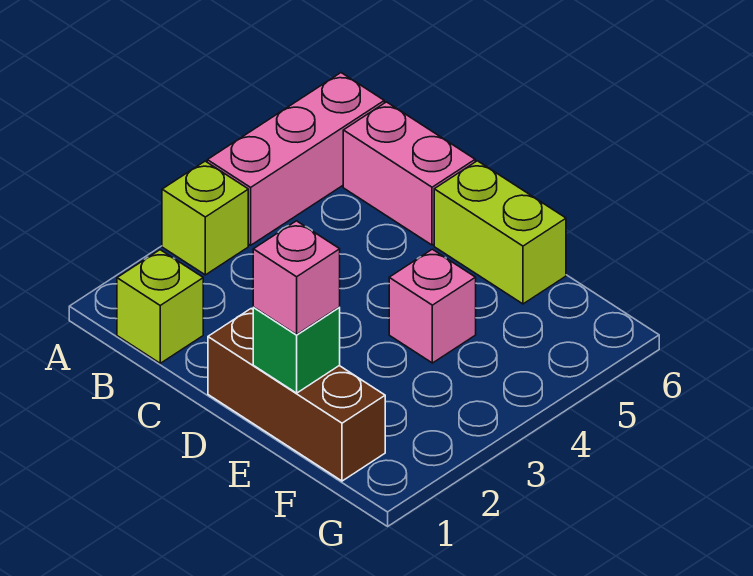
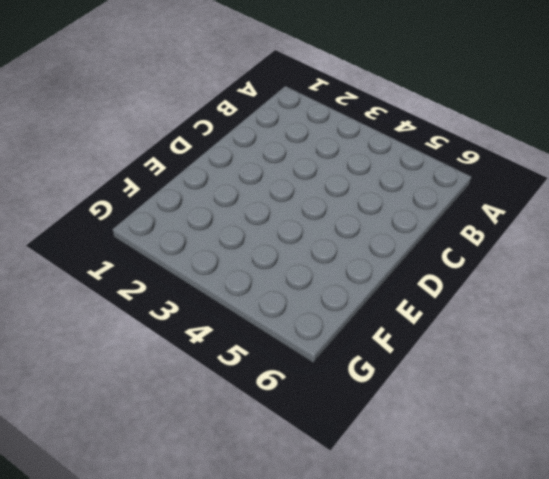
none -> lime 1x1 brick [162,161,248,275]
none -> pink 1x3 brick [207,73,384,245]

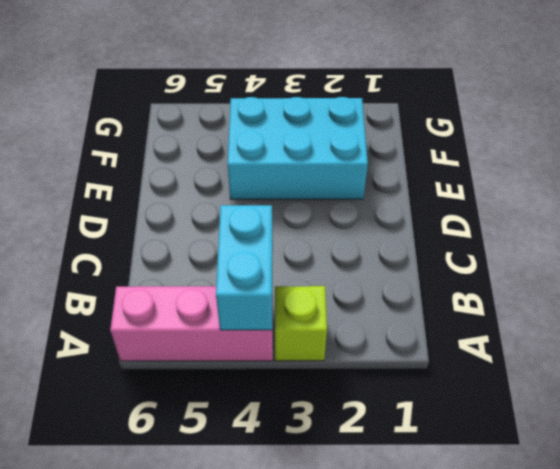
cyan 1x2 brick [216,205,273,330] -> none
cyan 2x3 brick [228,97,368,199] -> pink 1x1 brick [389,249,476,363]
none -> lime 1x1 brick [117,250,203,363]
none -> pink 1x2 brick [343,102,475,245]

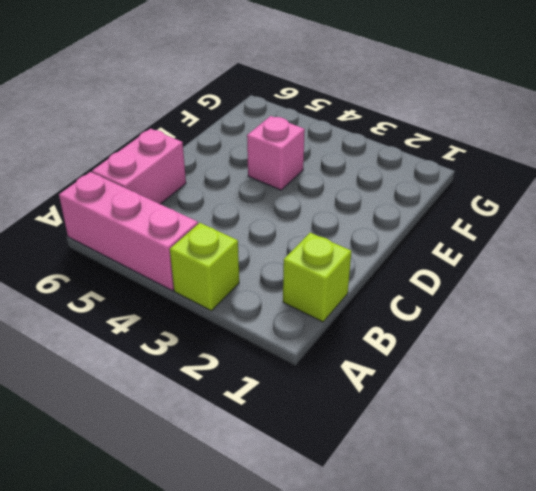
none -> brown 1x3 brick [208,309,385,481]
none -> lime 1x2 brick [434,161,566,304]

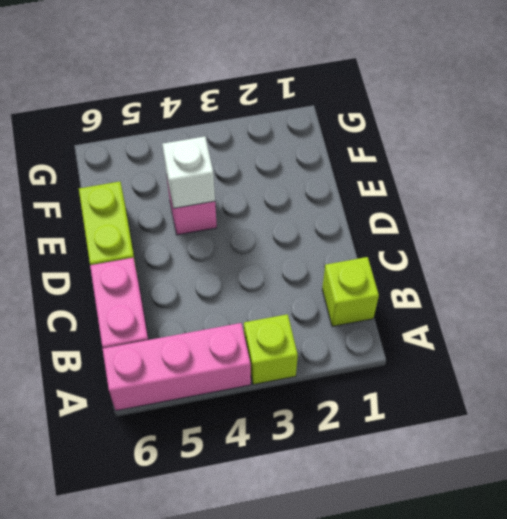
white 1x1 brick [162,136,215,209] -> none
none -> brown 1x3 brick [208,309,385,481]
none -> green 1x1 brick [253,307,340,393]

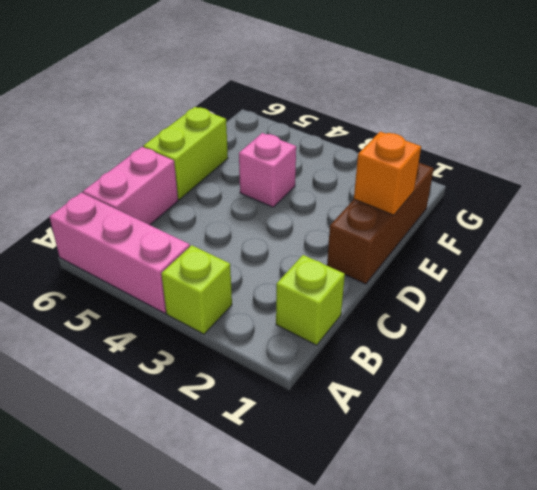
orange 1x1 brick [354,132,421,215] -> green 1x1 brick [253,307,340,393]
none -> pink 1x1 brick [253,221,340,335]

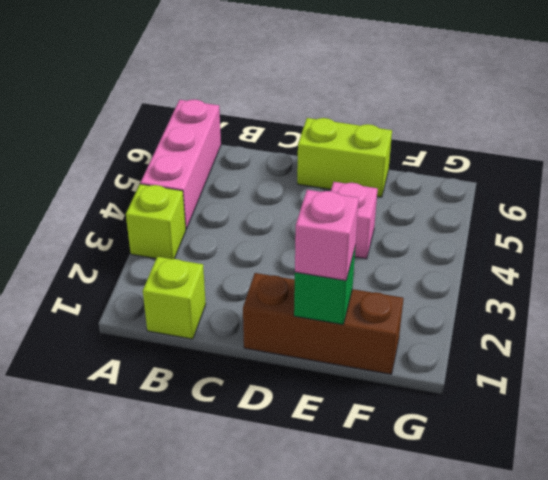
none -> pink 1x2 brick [343,102,475,245]

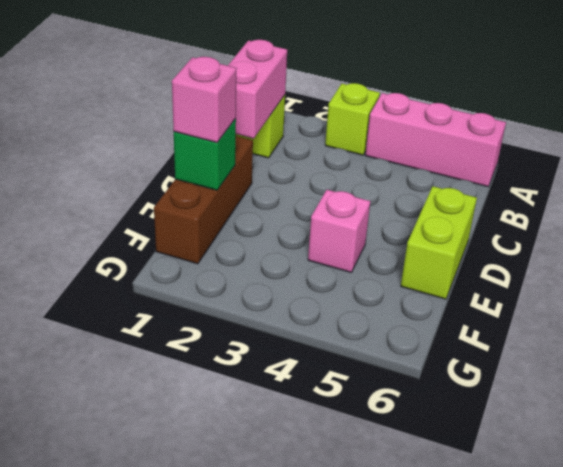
pink 1x2 brick [228,40,287,139] -> pink 1x2 brick moved to [343,102,475,245]

